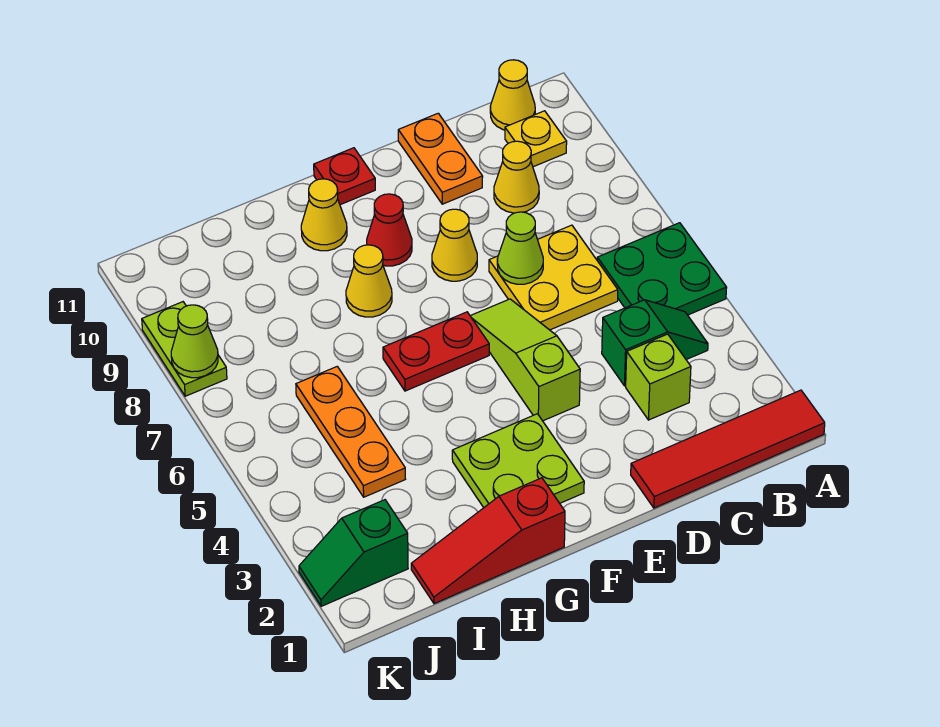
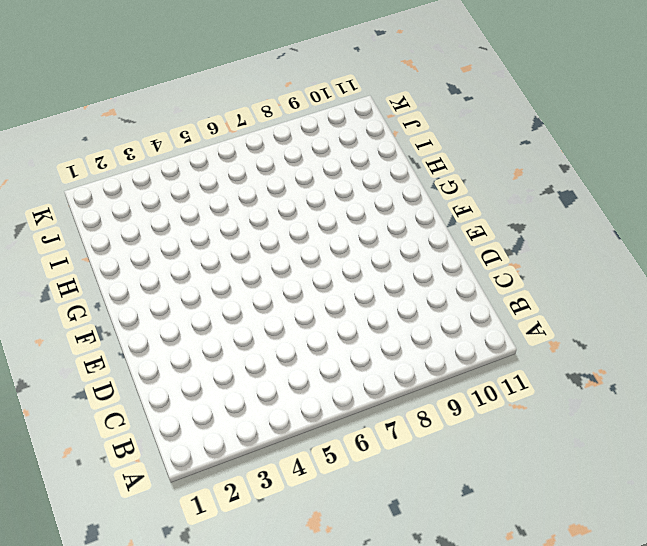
none -> red 1x4 tile [631,390,825,508]
none -> green 2x2 plate [597,223,727,315]
none -> green 1x2 slope [602,300,708,386]

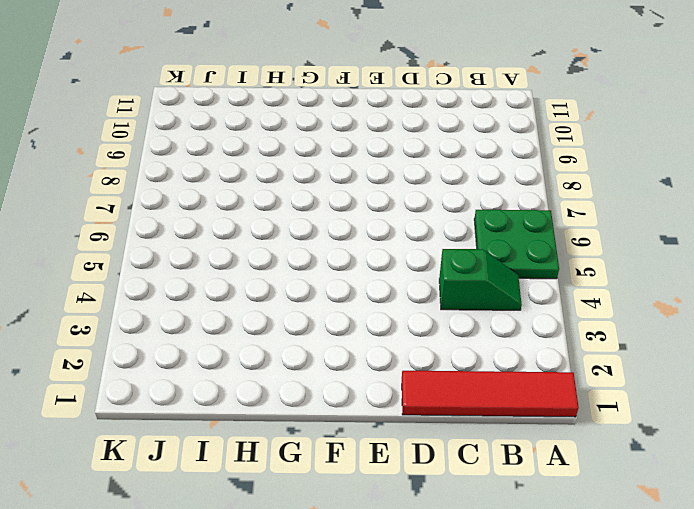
none -> yellow 1x1 plate [505,111,567,167]
none -> yellow 1x1 cone [490,60,535,130]
none -> lime 1x1 brick [626,334,691,420]

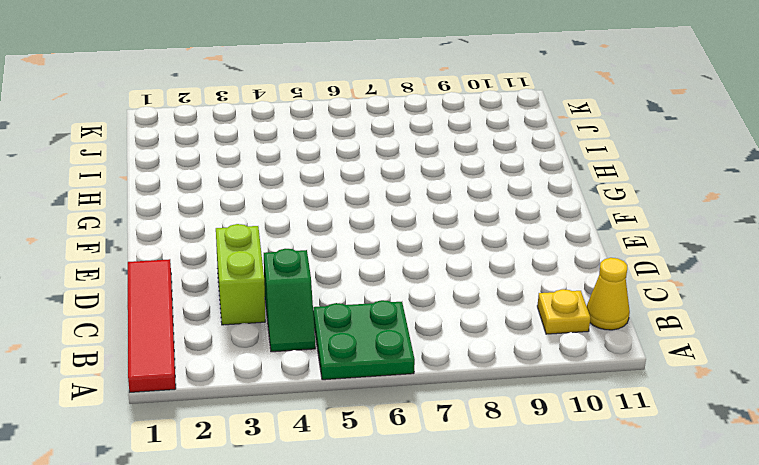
lime 1x2 brick [216,224,265,325] -> lime 1x1 brick [626,334,691,420]
none -> yellow 2x2 plate [489,225,618,330]
none -> yellow 1x1 cone [494,141,539,213]
none -> orange 1x2 plate [398,113,483,204]

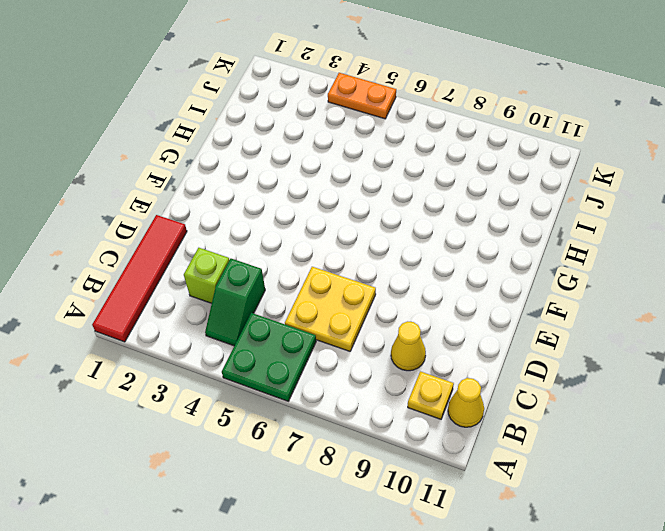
orange 1x2 plate [328,73,396,119] -> orange 1x2 plate moved to [398,113,483,204]
none -> lime 1x3 slope [471,299,580,421]
none -> yellow 1x1 cone [432,209,477,281]
none -> lime 2x2 plate [452,414,584,508]

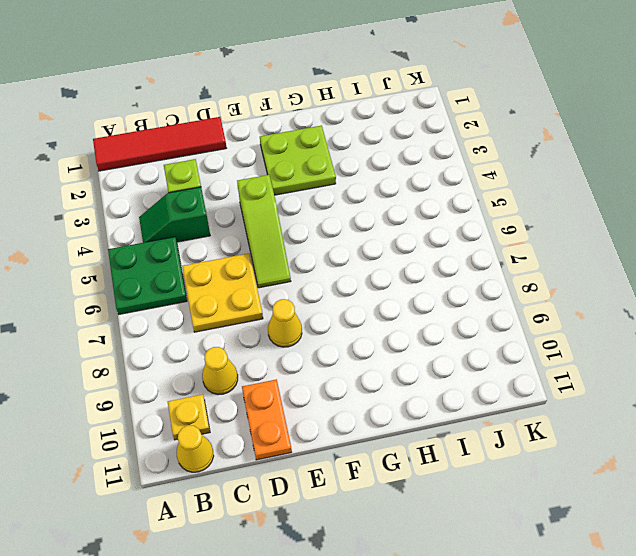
none -> red 1x2 plate [383,312,489,391]
none -> red 1x1 cone [367,194,412,266]
none -> red 1x1 plate [314,148,375,205]

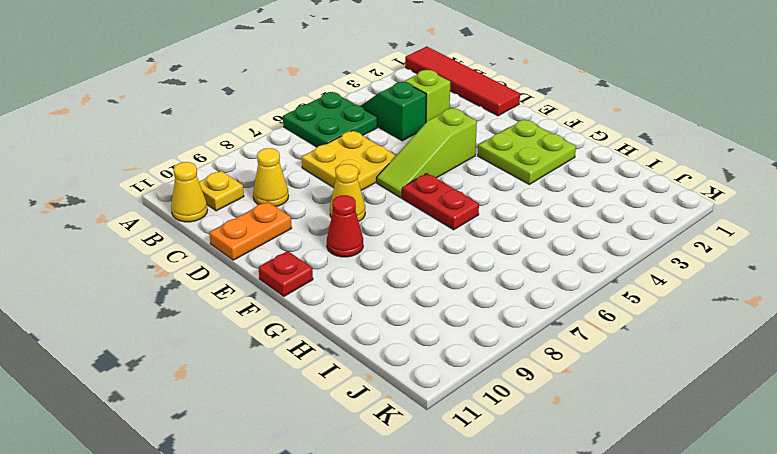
none -> red 1x3 slope [411,478,565,604]
none -> yellow 1x1 cone [346,245,392,317]
none -> yellow 1x1 cone [301,179,347,251]

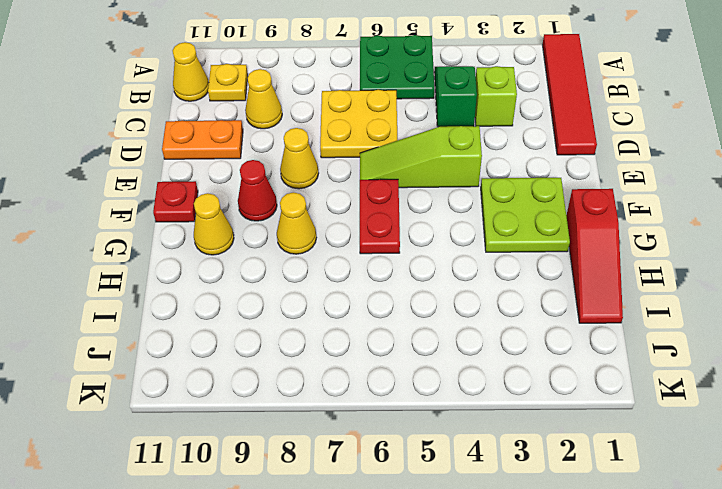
none -> orange 1x3 plate [296,367,405,497]
none -> green 1x2 slope [299,500,408,606]
none -> lime 1x2 plate [142,302,227,396]

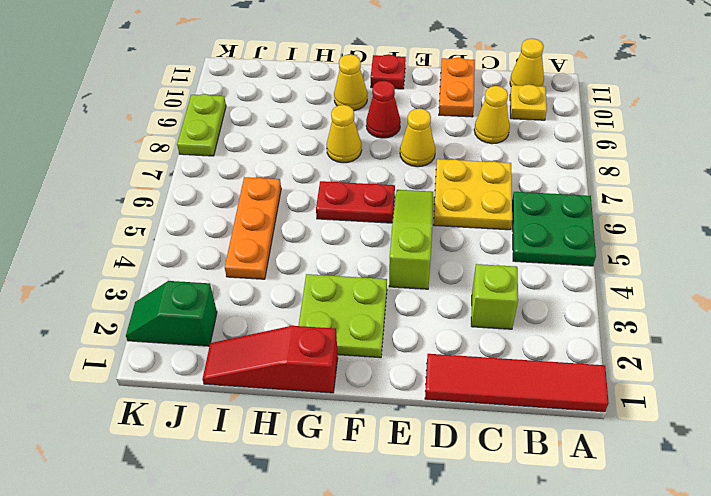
none -> green 1x2 slope [602,300,708,386]
none -> lime 1x1 cone [497,212,543,284]
none -> lime 1x1 cone [171,305,218,378]

